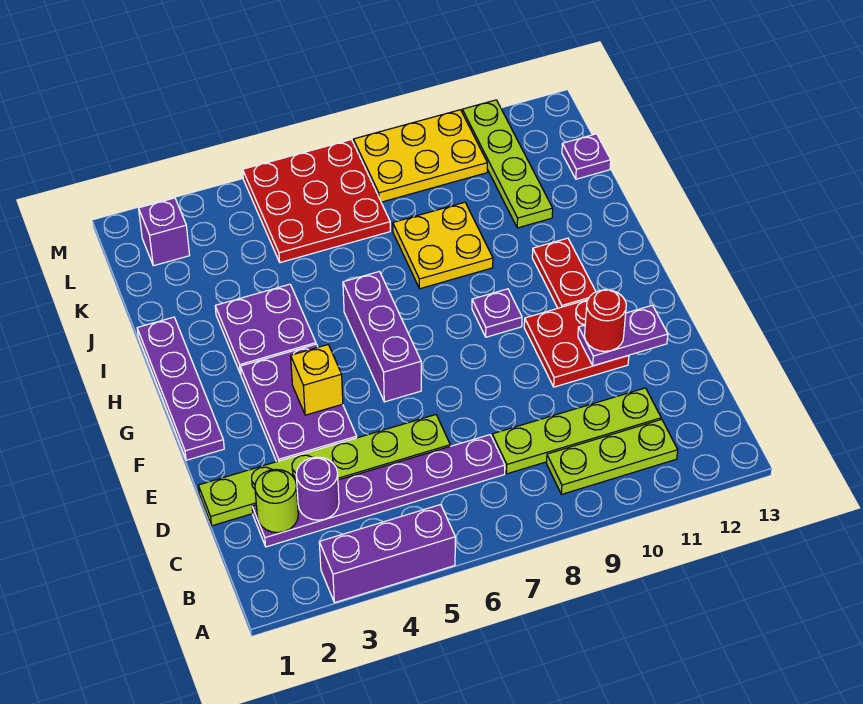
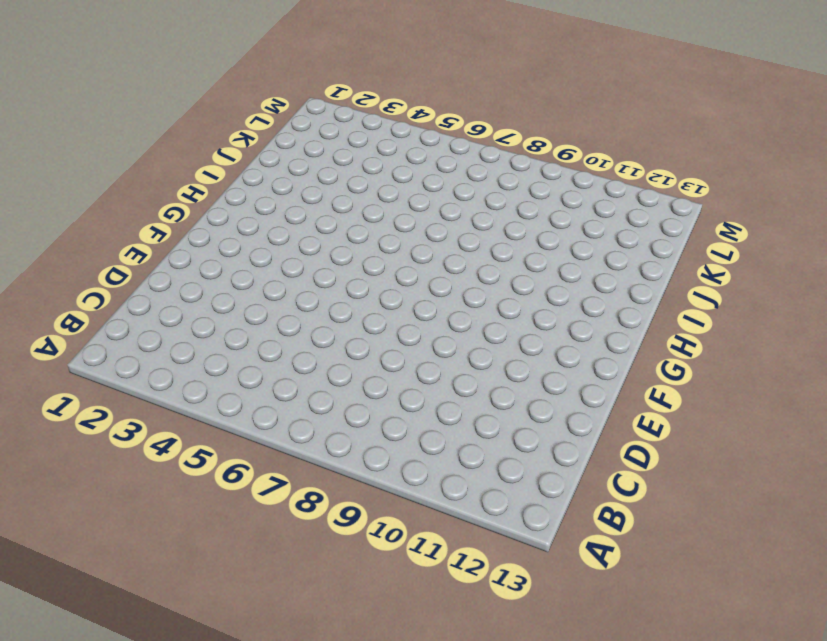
none -> purple 1x3 brick [319,505,455,603]
none -> lime 1x3 plate [546,419,678,494]
none -> purple 1x6 plate [252,435,505,547]

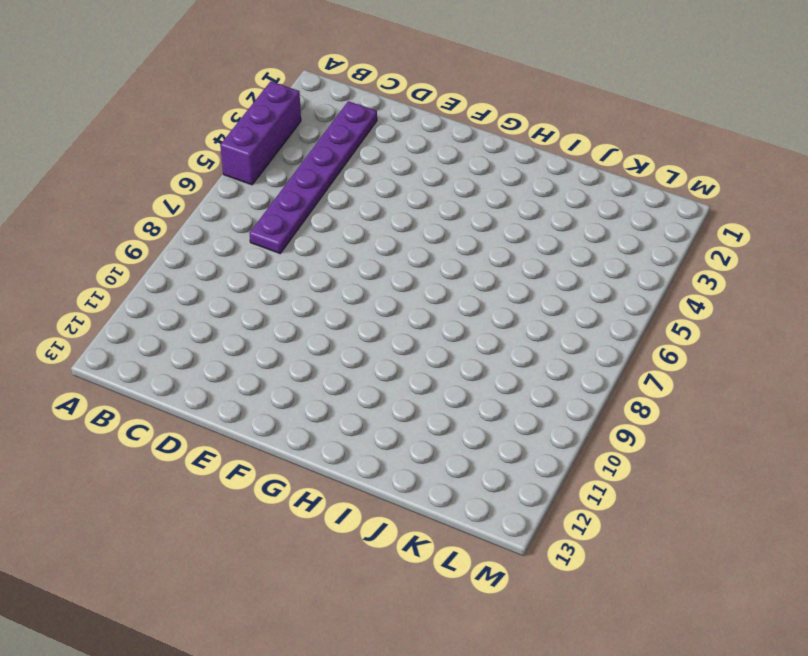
none -> lime 1x3 plate [546,419,678,494]
none -> lime 1x4 plate [492,388,661,474]
none -> lime 1x6 plate [198,415,450,526]

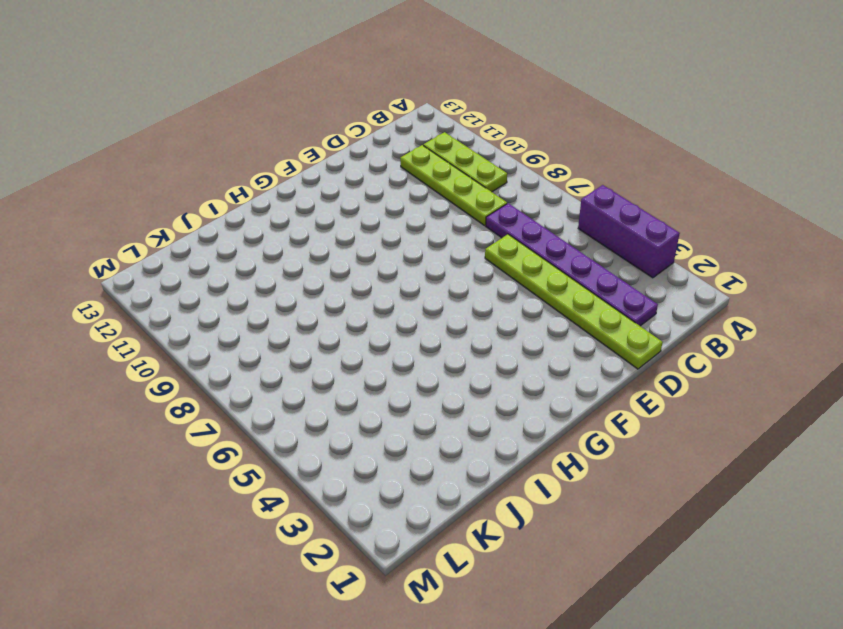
none -> purple 2x3 plate [240,344,357,462]
none -> red 2x2 plate [524,300,629,387]
none -> purple 1x4 plate [137,317,224,460]

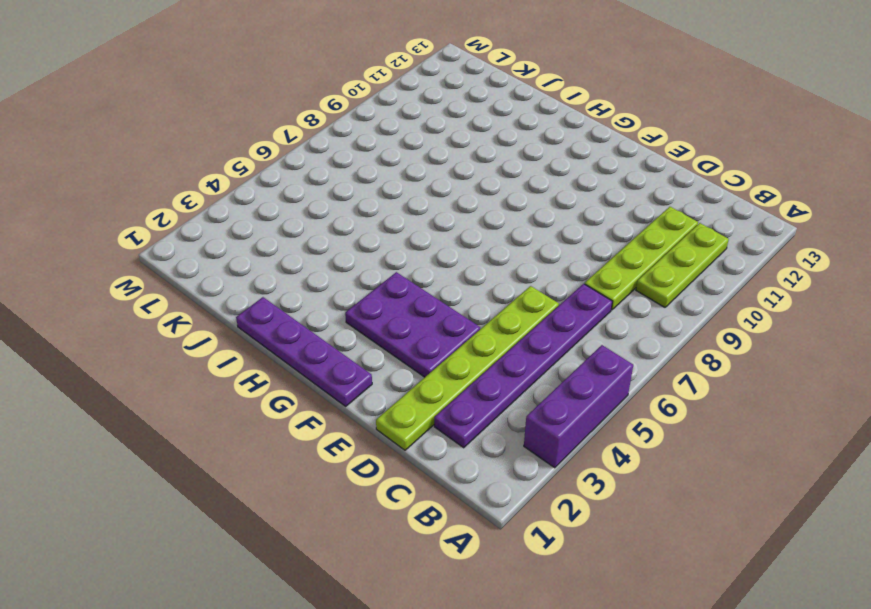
none -> red 2x2 plate [524,300,629,387]
none -> purple 1x3 brick [343,272,421,402]
none -> purple 1x1 plate [472,289,522,337]

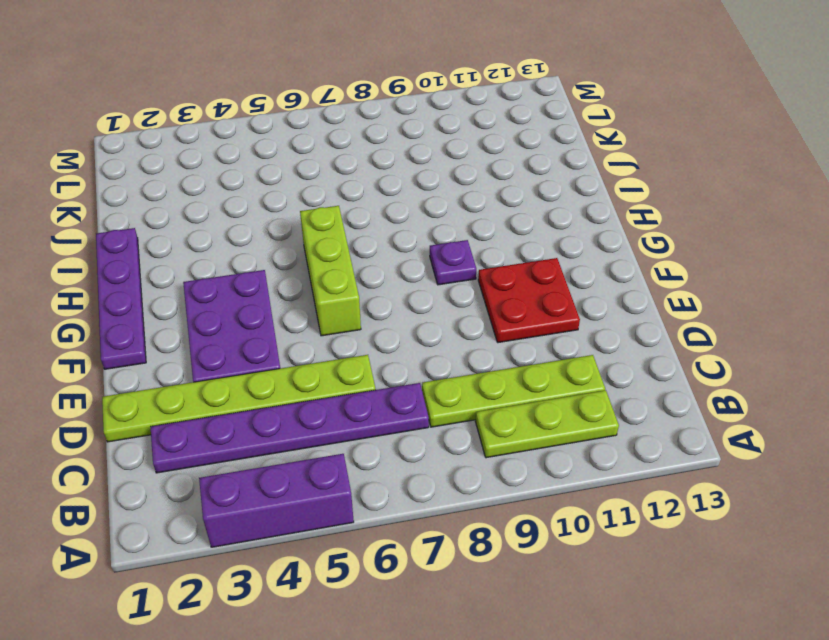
lime 1x3 brick [300,206,361,336] -> purple 1x3 brick [343,272,421,402]
none -> red 1x2 plate [532,238,596,308]
none -> purple 2x2 plate [215,284,316,374]
none -> yellow 2x2 plate [393,202,493,289]

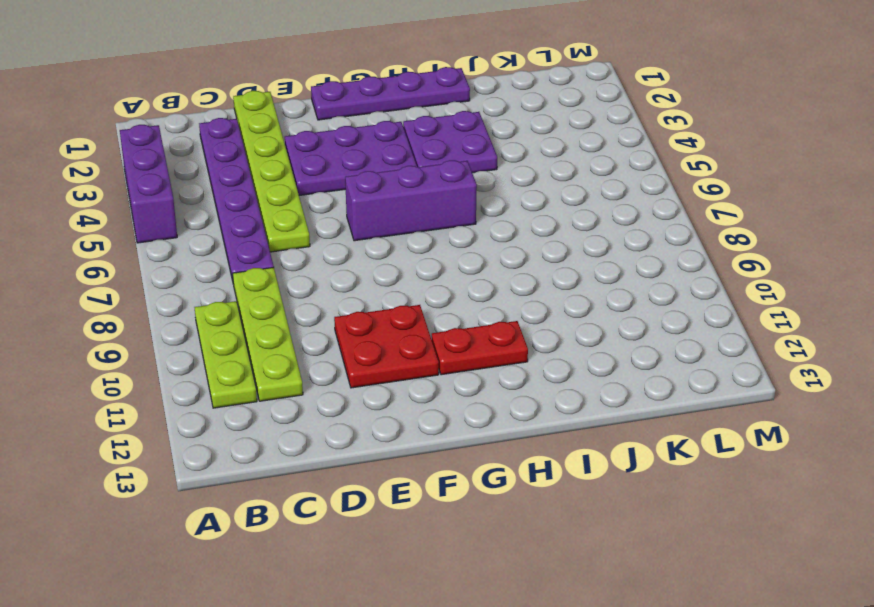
none -> purple 1x1 plate [472,289,522,337]
none -> yellow 2x2 plate [393,202,493,289]
none -> lime 1x4 plate [462,100,553,228]

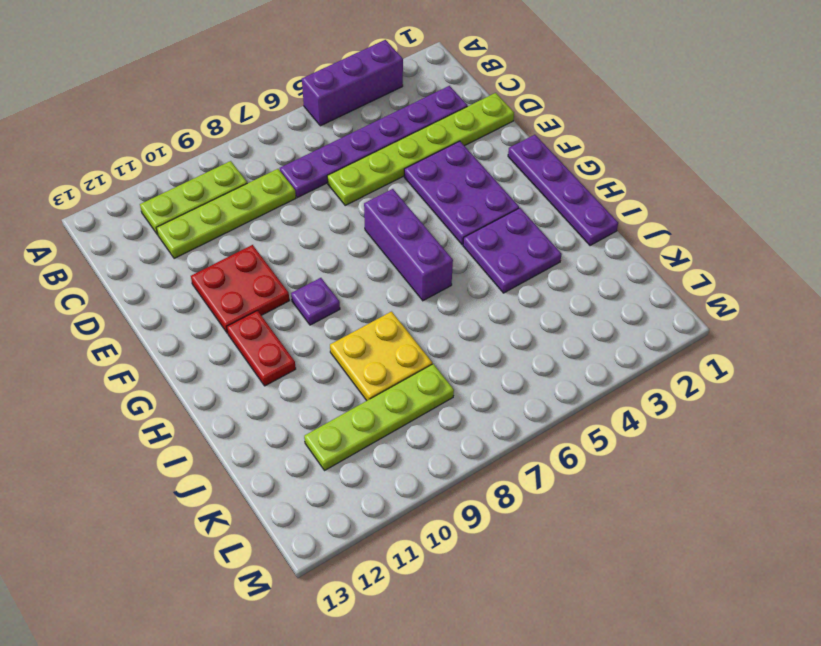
lime 1x4 plate [304,364,454,471] -> lime 1x4 plate turned to [462,100,553,228]
none -> red 3x3 plate [243,140,390,263]
none -> purple 1x1 plate [562,134,611,179]
none -> purple 1x1 brick [139,198,190,266]

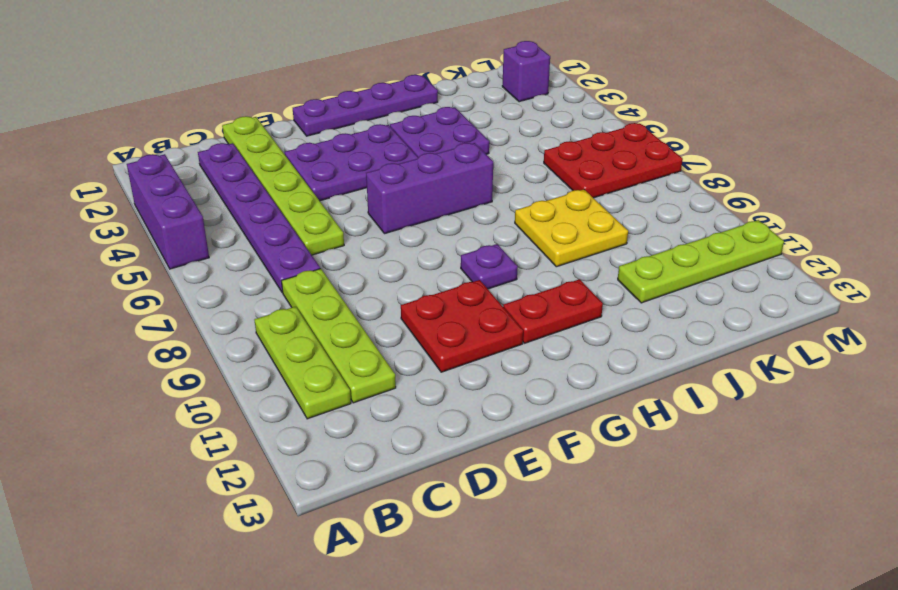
red 2x3 plate [544,123,683,198] -> red 3x3 plate [243,140,390,263]
none -> purple 1x1 plate [562,134,611,179]
none -> yellow 2x3 plate [353,110,487,202]
none -> lime 1x1 round brick [255,469,298,533]

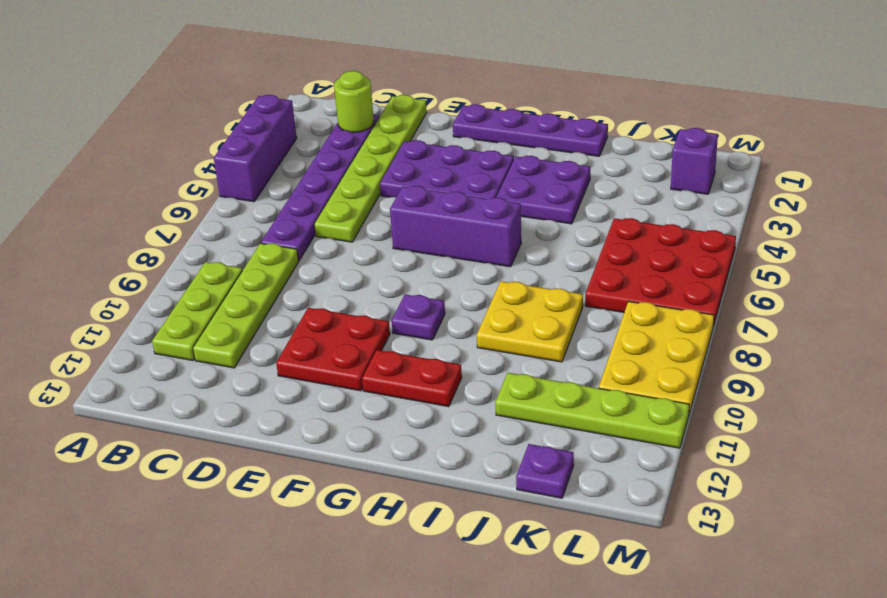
none -> purple 1x1 round brick [296,457,339,520]
none -> purple 1x2 plate [578,305,668,366]
none -> yellow 1x1 brick [291,345,343,415]

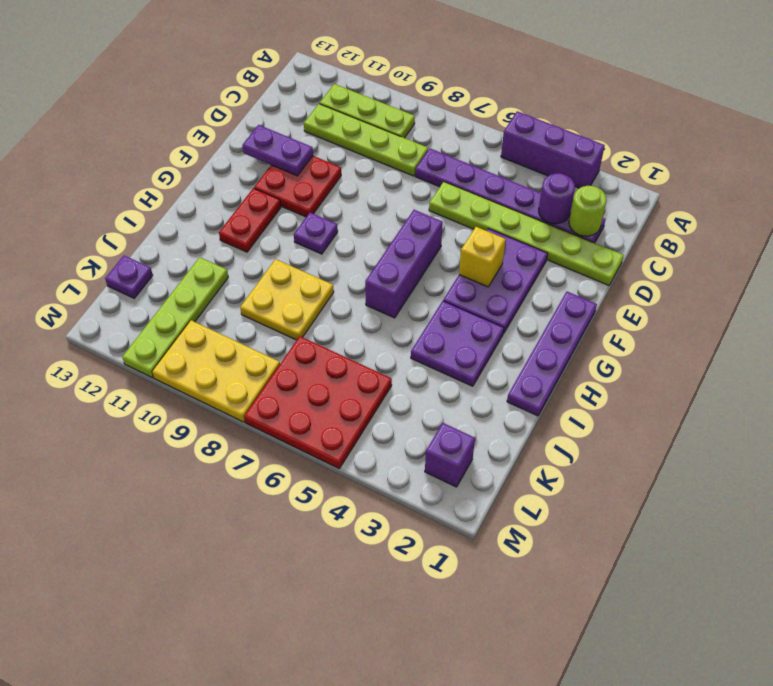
none -> red 1x1 round brick [585,290,626,351]

